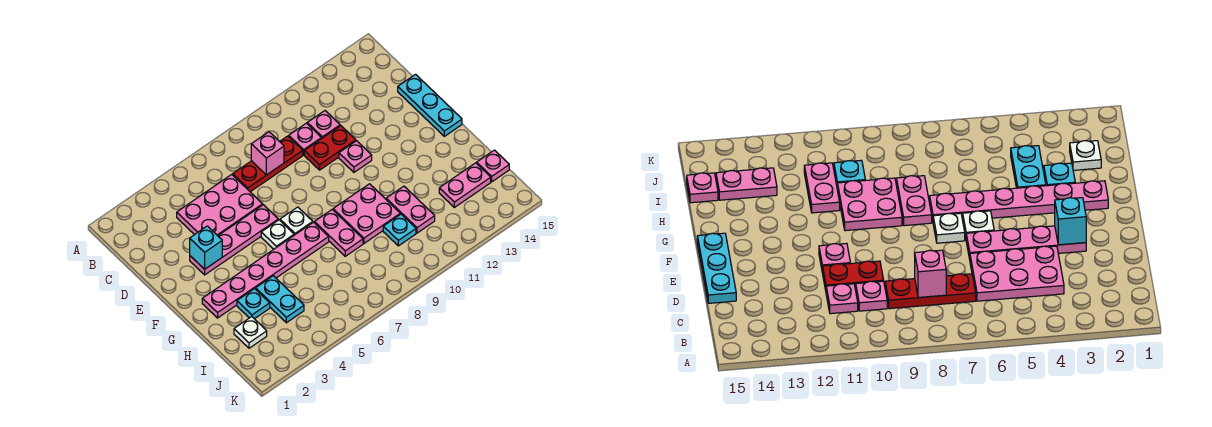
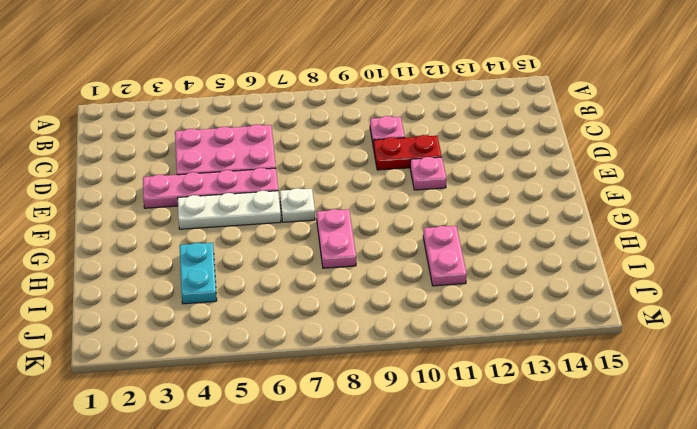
white 1x3 plate [178,191,281,229] -> white 1x1 plate [261,220,294,249]
none -> red 1x3 plate [233,136,303,192]
none -> pink 1x1 plate [307,111,340,139]
none -> cyan 1x3 plate [398,74,462,136]

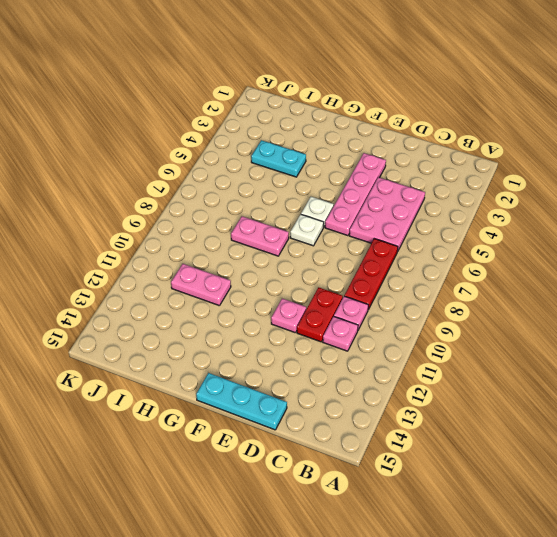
none -> pink 1x6 plate [202,222,329,318]
none -> pink 2x2 plate [333,184,400,243]
none -> cyan 1x1 plate [237,289,270,319]

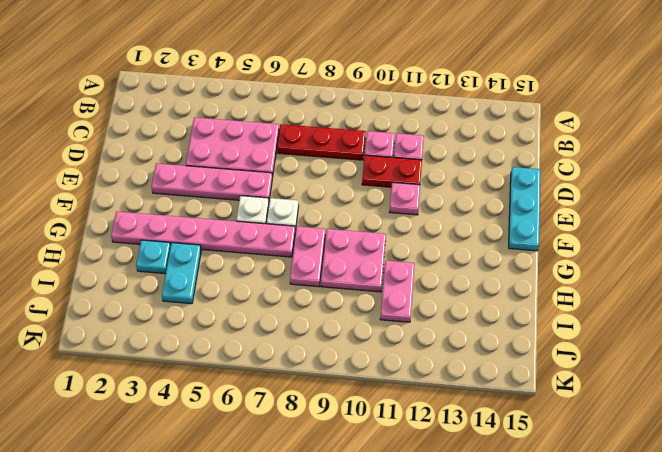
none -> white 1x1 plate [234,317,267,348]
none -> cyan 1x1 plate [383,214,416,246]
none -> pink 1x2 plate [439,163,491,207]

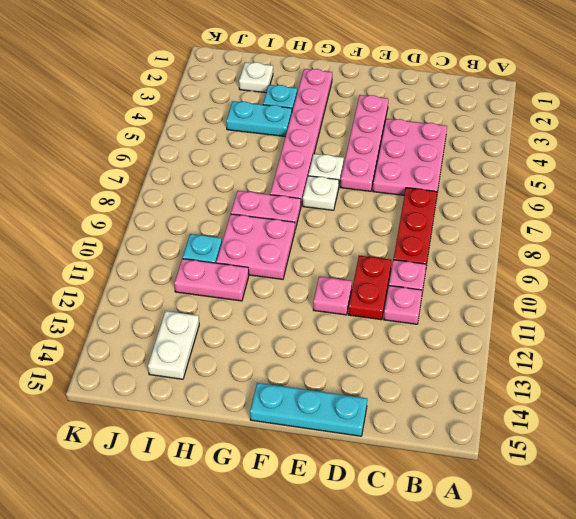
white 1x2 plate [148,311,199,379] -> pink 1x2 plate [439,163,491,207]
none -> pink 1x1 plate [477,150,509,182]
none -> pink 1x1 brick [251,132,284,175]
none -> cyan 1x1 brick [190,226,222,269]

